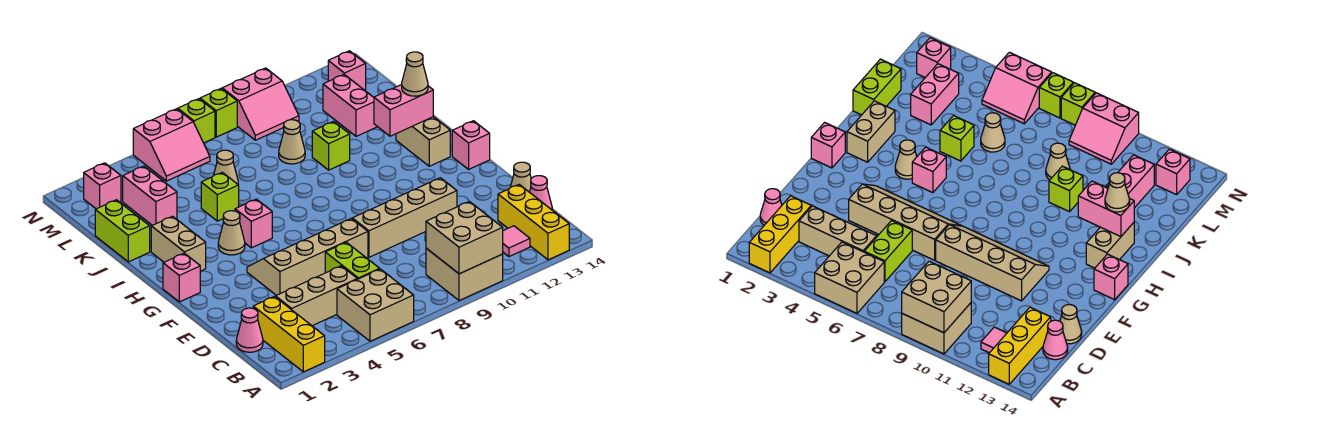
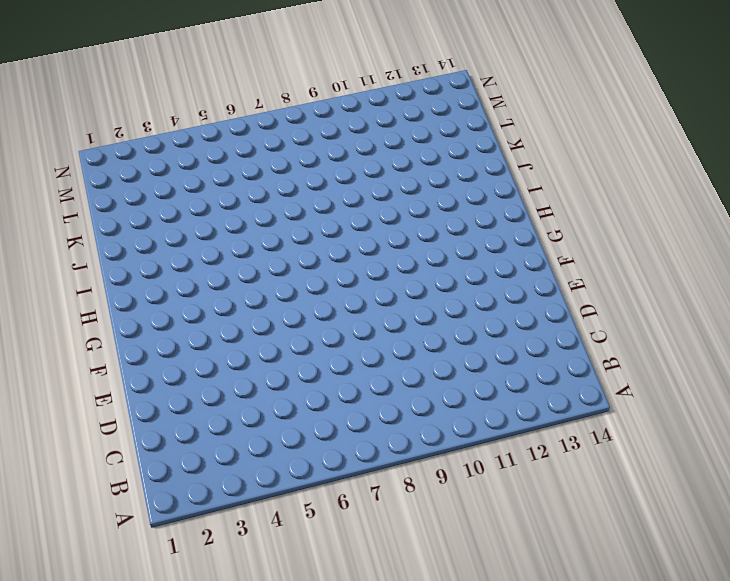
none -> yellow 1x3 brick [253,296,325,372]
none -> tan 2x2 brick [337,269,414,341]
none -> tan 2x2 brick [426,248,503,301]
none -> yellow 1x3 brick [498,185,569,260]

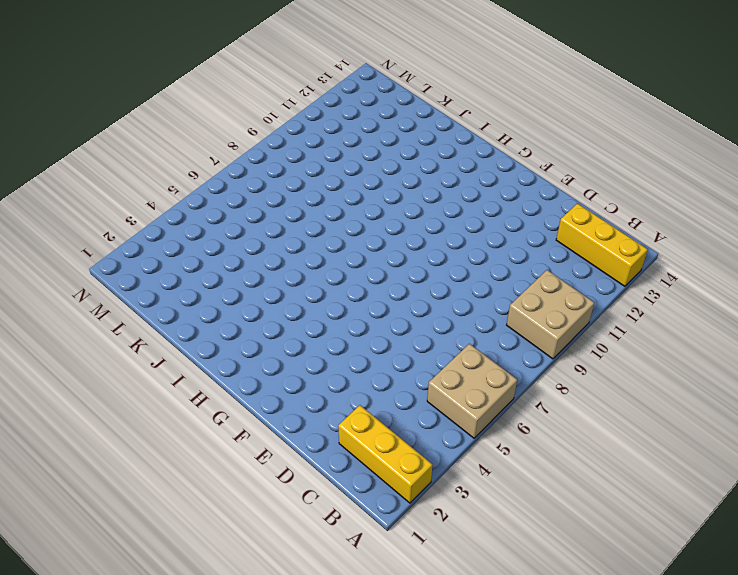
none -> pink 1x1 tile [503,226,530,257]
none -> pink 1x1 cone [236,308,263,352]
none -> tan 1x3 brick [276,266,357,326]
none -> lime 1x2 brick [325,242,379,279]

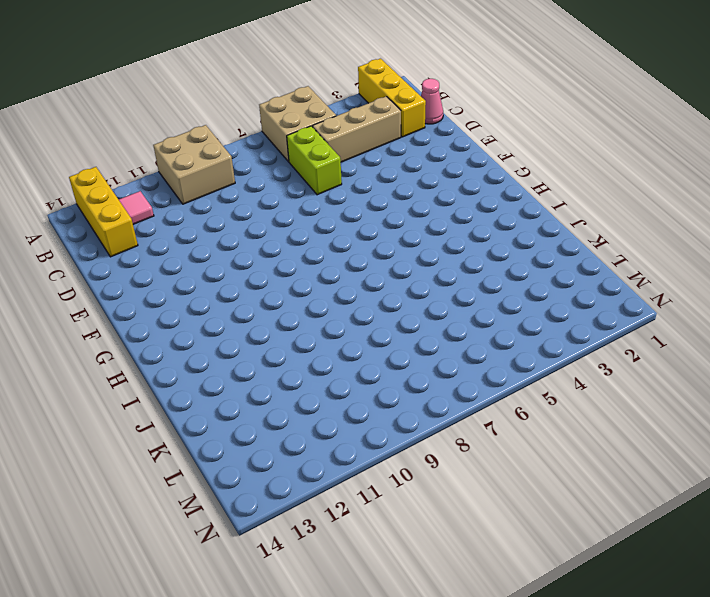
none -> pink 1x1 cone [530,176,552,210]
none -> tan 1x1 cone [511,162,531,192]
none -> tan 2x4 slope [247,218,368,295]
none -> tan 2x4 slope [352,178,457,257]

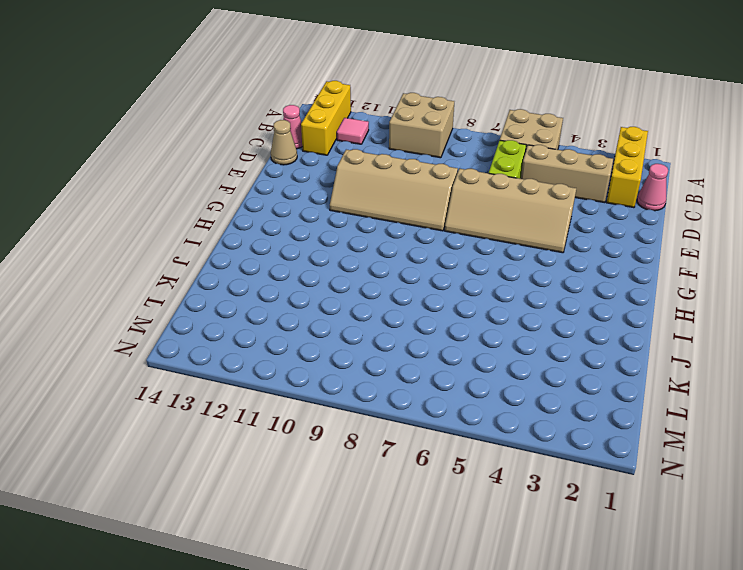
none -> pink 1x1 brick [163,253,200,302]
none -> pink 1x1 brick [452,121,490,169]
none -> tan 1x2 brick [151,216,206,271]
none -> tan 1x1 cone [218,211,245,255]

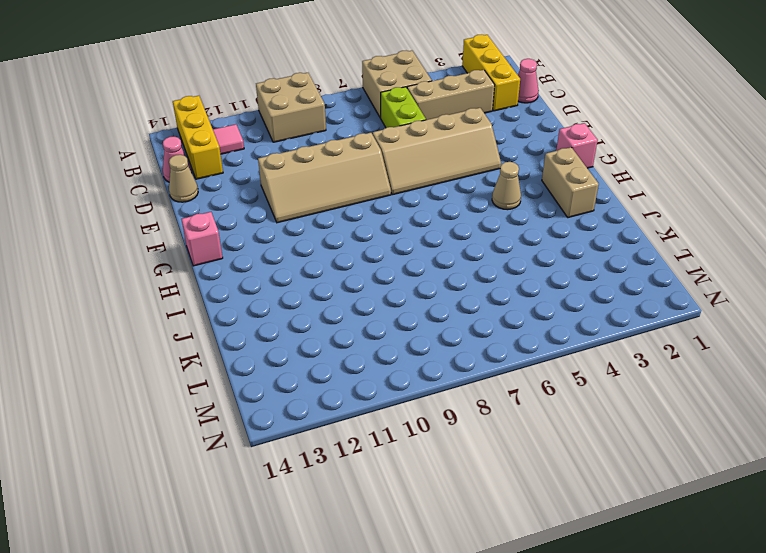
none -> pink 1x1 brick [235,199,272,248]
none -> tan 1x2 brick [396,117,450,166]
none -> lime 1x2 brick [95,200,150,262]
none -> lime 1x1 brick [201,172,239,221]

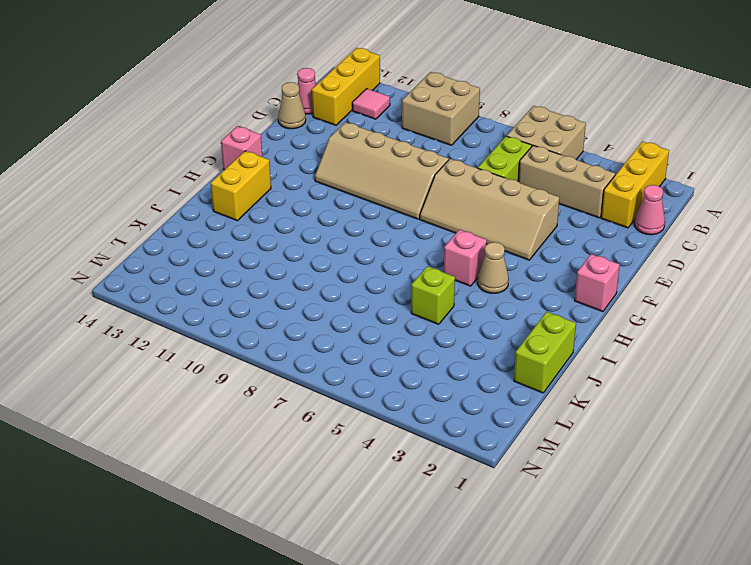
yellow 1x2 brick [211,151,271,221] -> tan 1x2 brick [396,117,450,166]
none -> tan 1x2 brick [151,216,206,271]
none -> lime 1x1 brick [312,122,350,170]
none -> pink 1x2 brick [123,166,177,225]
none -> tan 1x1 cone [214,150,238,184]

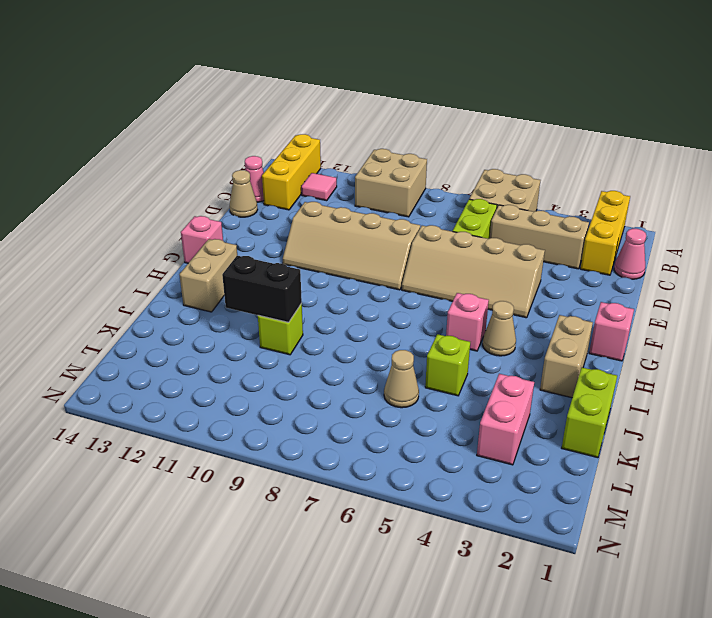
black 1x2 brick [222,256,302,322] -> none
none -> tan 1x1 cone [279,120,305,164]
none -> pink 1x2 brick [323,75,377,136]
none -> pink 1x1 brick [84,163,121,209]
none -> pink 2x2 slope [133,109,210,181]

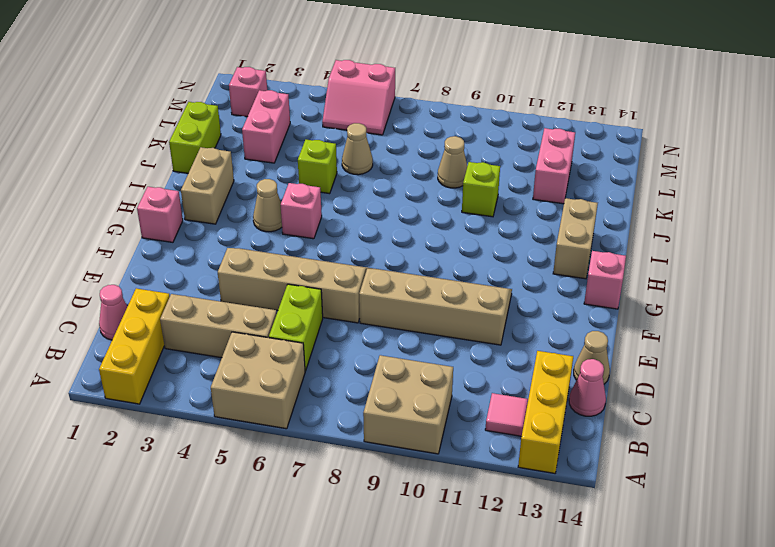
none -> pink 2x2 slope [222,68,299,140]
none -> pink 1x1 brick [328,51,366,90]
none -> lime 1x1 brick [178,99,215,143]
none -> lime 1x1 brick [200,89,237,137]

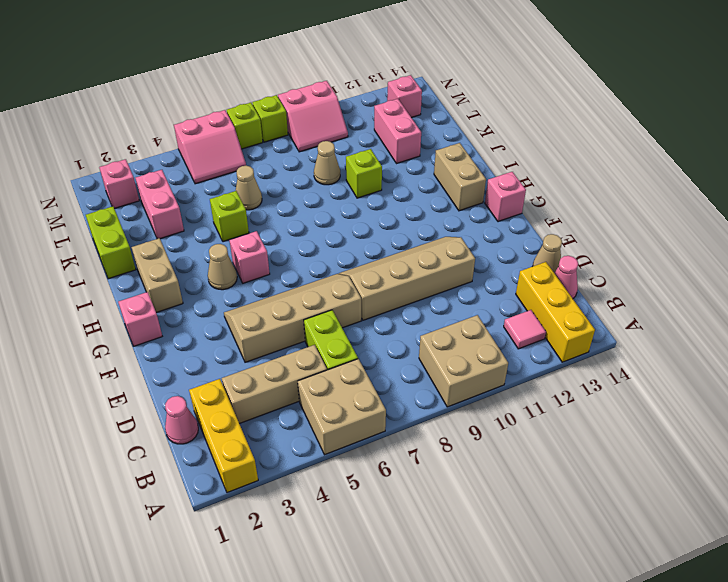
none -> tan 2x2 brick [426,201,503,274]
none -> pink 1x2 brick [374,85,433,136]
none -> tan 1x1 cone [402,52,428,96]

